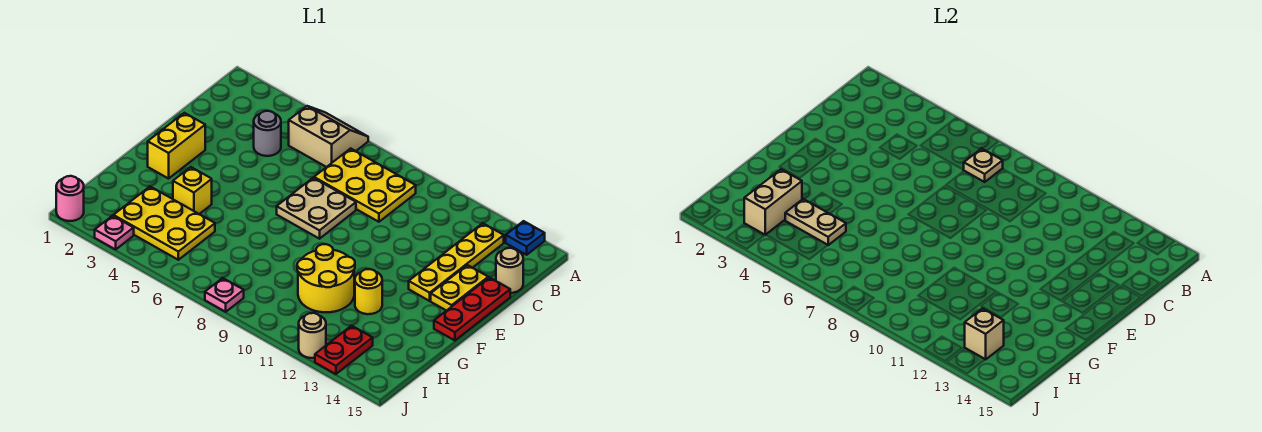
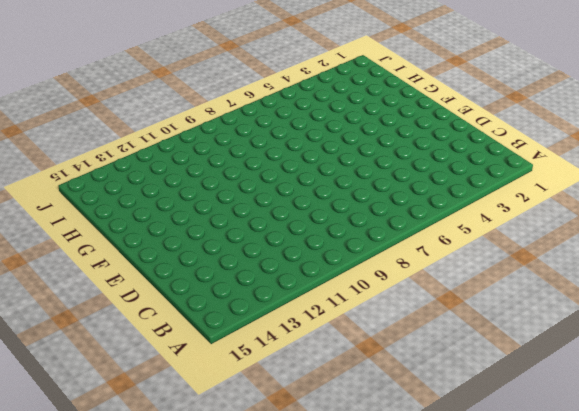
none -> tan 2x2 slope [289,106,368,167]
none -> blue 1x1 plate [506,221,545,255]
none -> yellow 2x3 plate [314,148,416,222]

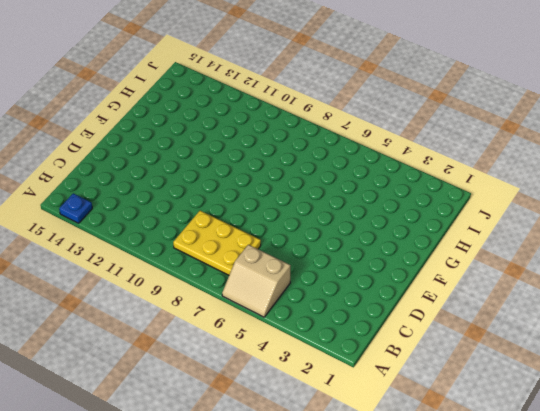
none -> yellow 1x4 plate [409,223,504,301]
none -> grey 1x1 round brick [254,111,281,156]
none -> tan 1x1 round brick [496,248,523,293]

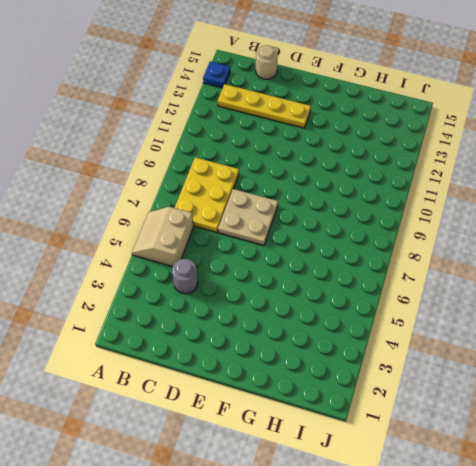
none -> yellow 1x2 plate [431,265,488,311]
none -> red 1x3 plate [434,277,510,340]
none -> yellow 1x2 brick [148,113,205,179]

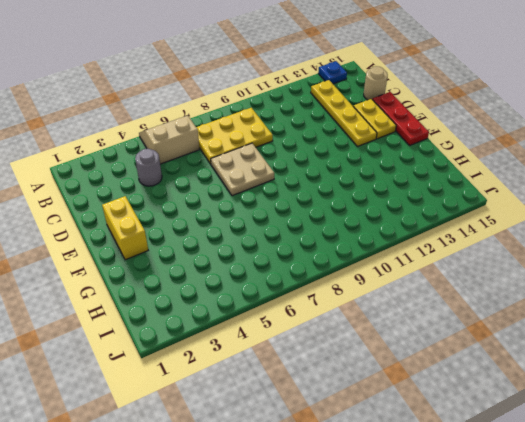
none -> yellow 1x1 brick [173,167,212,214]
none -> yellow 2x2 round brick [297,244,355,312]
none -> yellow 1x1 round brick [355,269,382,314]

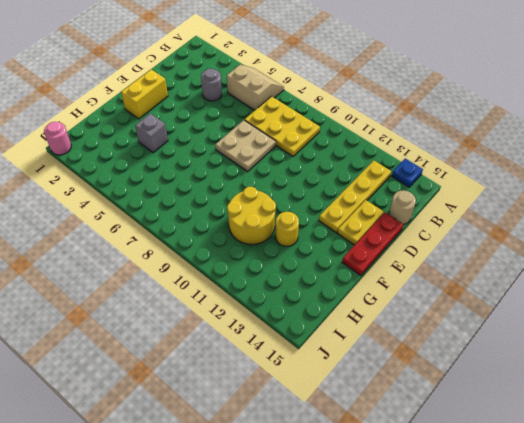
grey 1x1 brick [135,114,168,153] -> yellow 1x1 brick [173,167,212,214]
none -> yellow 2x3 plate [113,187,215,260]
none -> red 1x2 plate [315,326,373,374]
none -> pink 1x1 plate [95,216,134,249]

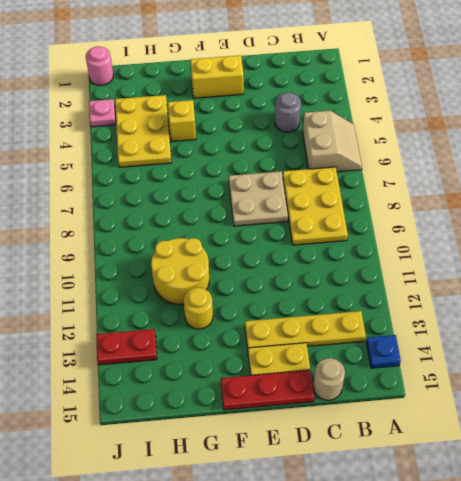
none -> pink 1x1 plate [205,278,244,312]
none -> tan 1x1 round brick [299,313,326,358]
none -> tan 1x1 plate [964,148,1003,182]

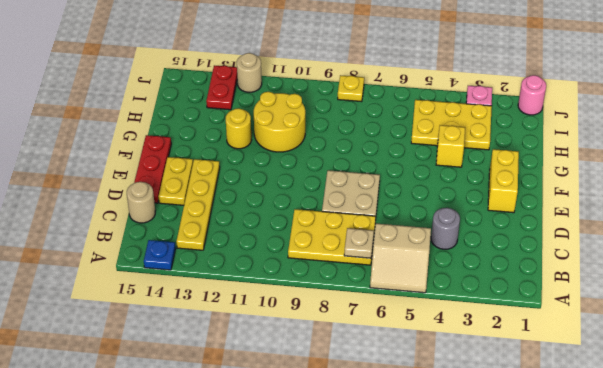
yellow 1x1 plate [338,75,364,102] -> pink 1x1 plate [205,278,244,312]
none -> tan 1x2 brick [744,169,802,235]
none -> tan 1x2 plate [785,199,846,245]
none -> tan 1x1 brick [965,308,1004,360]

